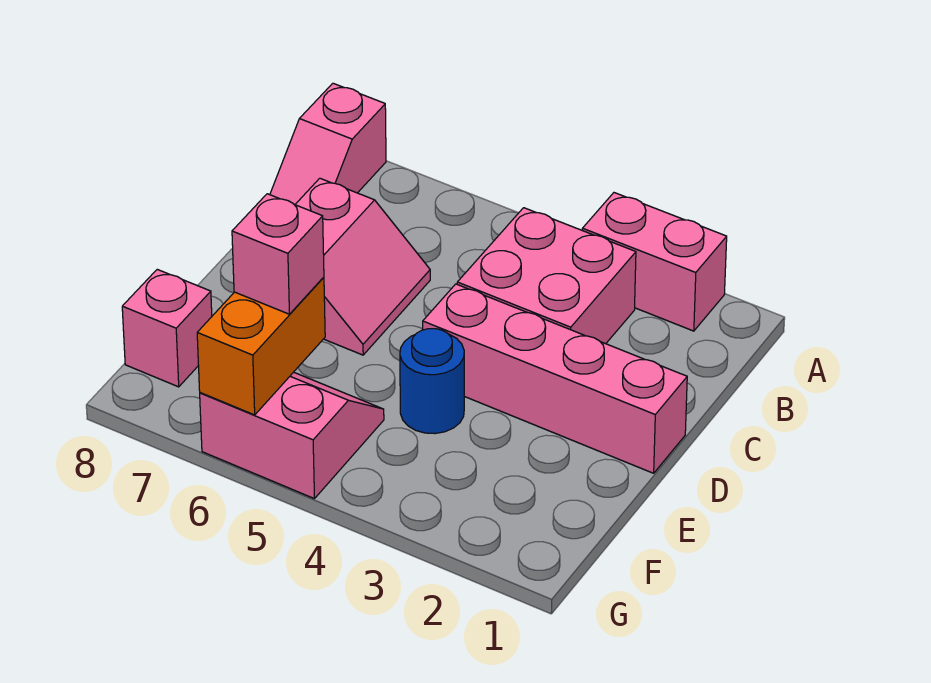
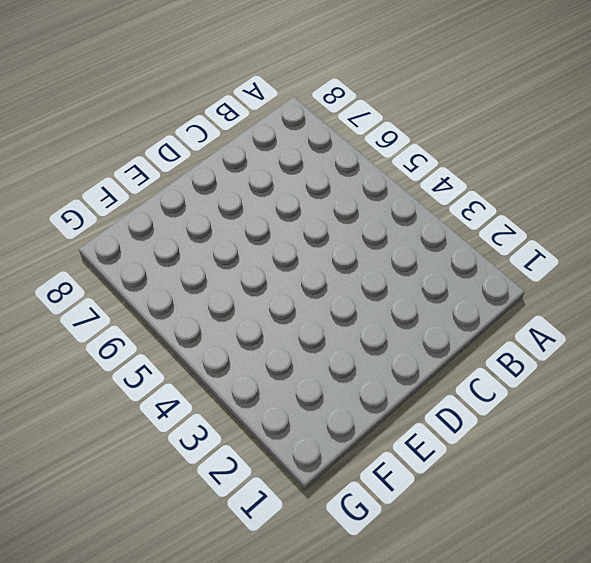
none -> pink 1x2 brick [582,193,727,331]
none -> pink 1x2 slope [270,83,386,205]

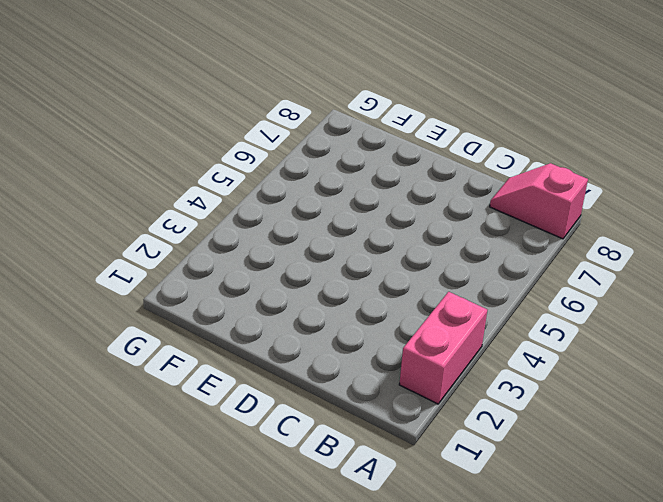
none -> pink 2x2 brick [457,208,636,344]
none -> pink 2x2 slope [295,178,430,355]

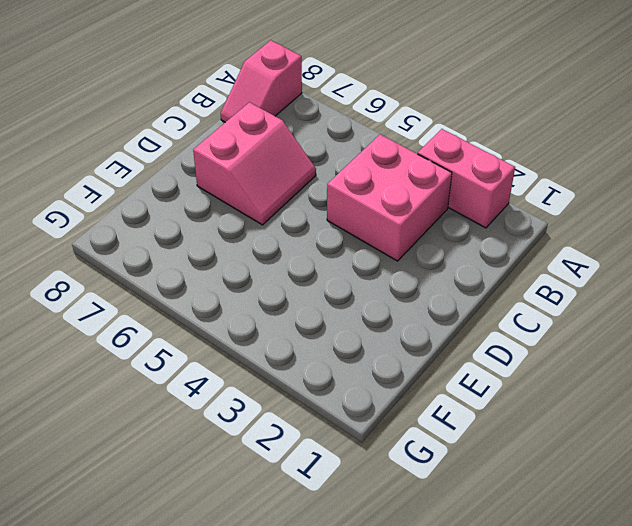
none -> pink 1x4 brick [423,284,687,473]
none -> blue 1x1 round brick [400,329,464,434]

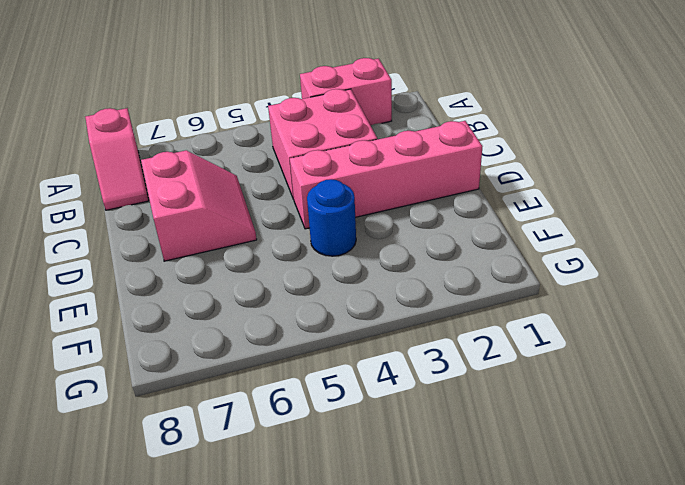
none -> pink 2x2 slope [200,372,384,499]
none -> pink 1x1 brick [122,269,212,387]

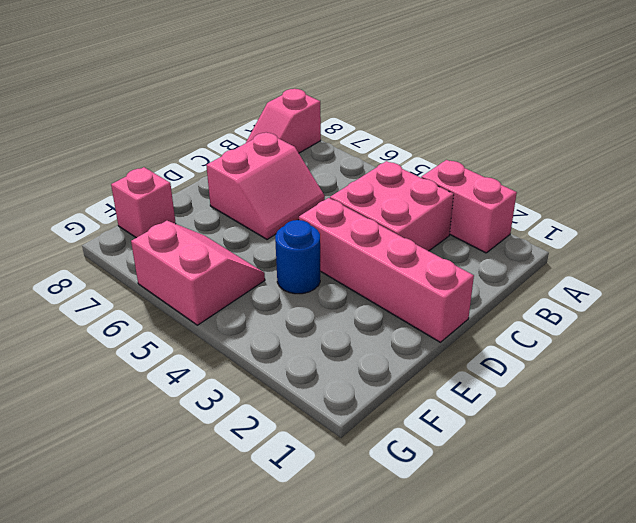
none -> orange 1x2 brick [197,277,325,415]
none -> pink 1x1 brick [232,194,324,314]

